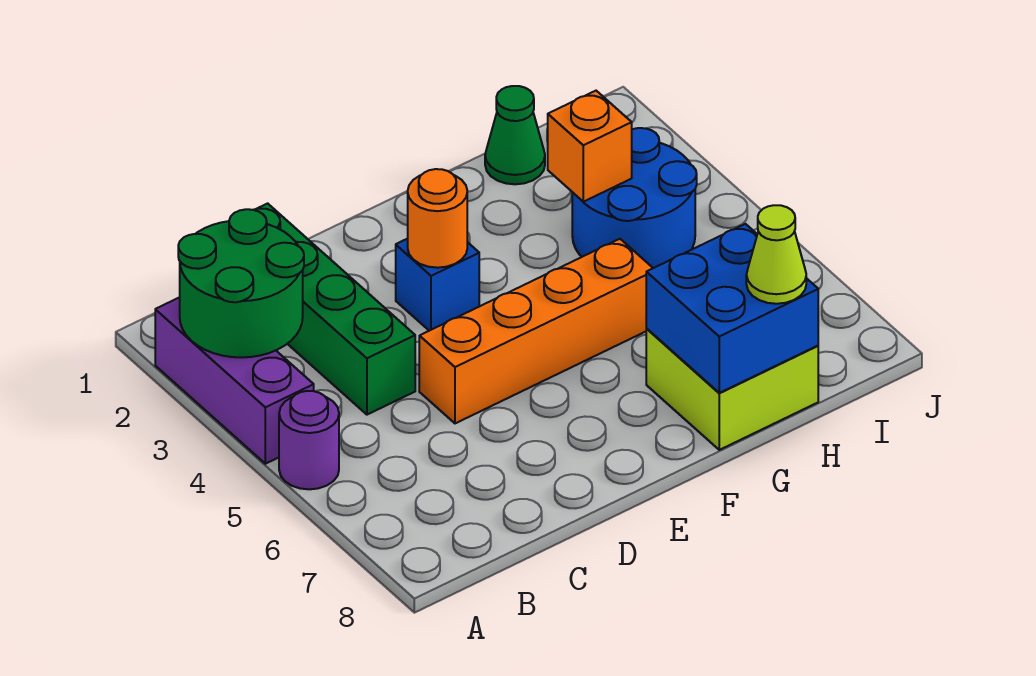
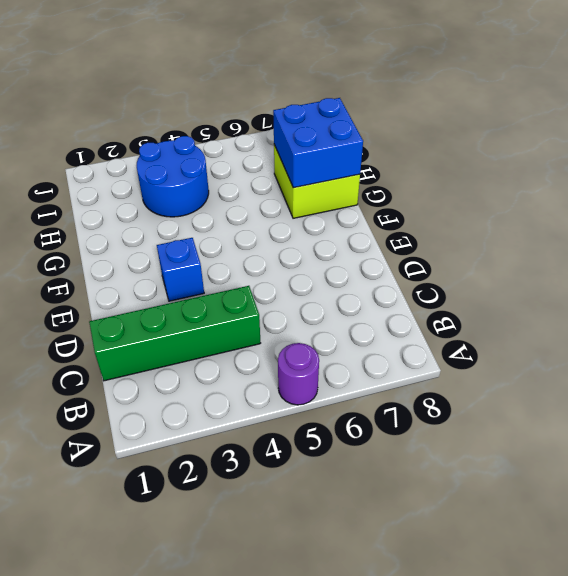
none -> purple 1x3 brick [155,297,314,464]
none -> orange 1x4 brick [419,239,653,423]
none -> green 1x1 cone [485,86,545,184]

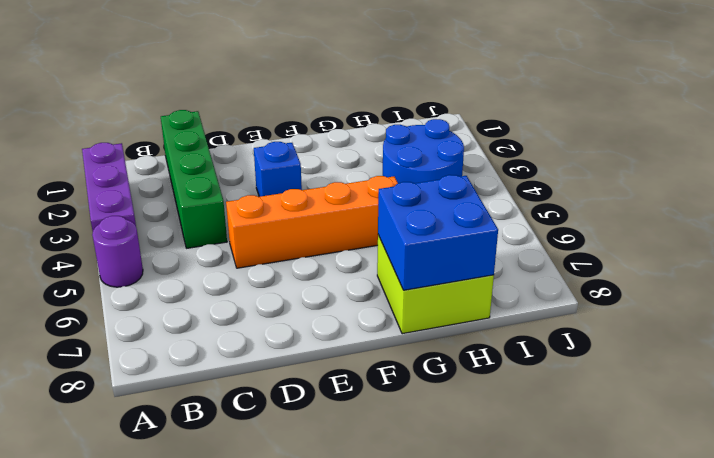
none -> green 1x1 cone [485,86,545,184]
none -> green 2x2 round brick [178,209,304,357]
none -> orange 1x1 round brick [408,169,467,268]

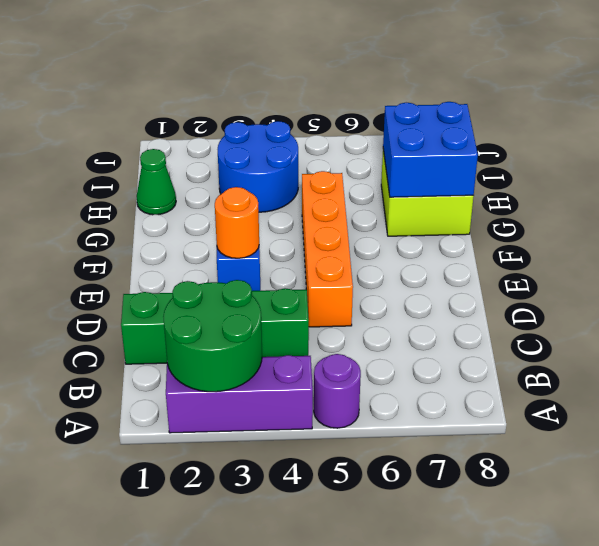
none -> orange 1x1 brick [548,91,632,202]
none -> lime 1x1 cone [746,205,806,304]

